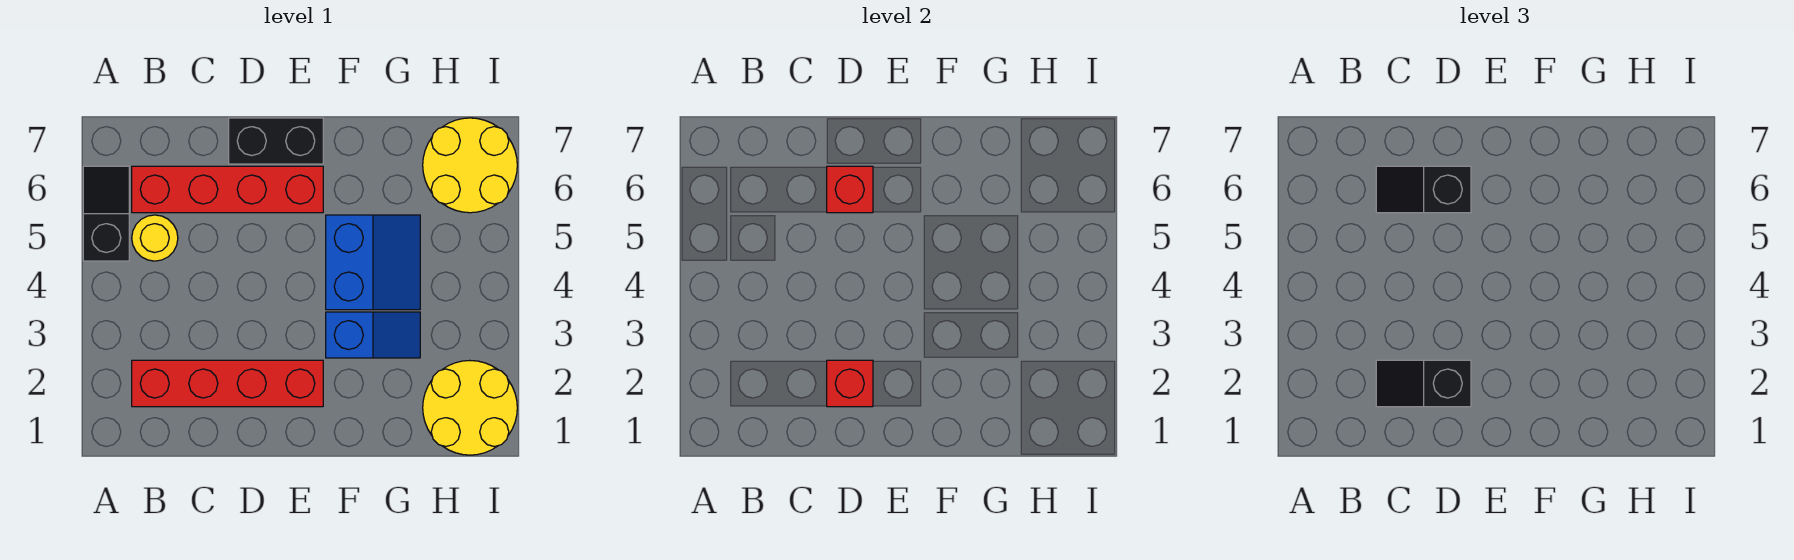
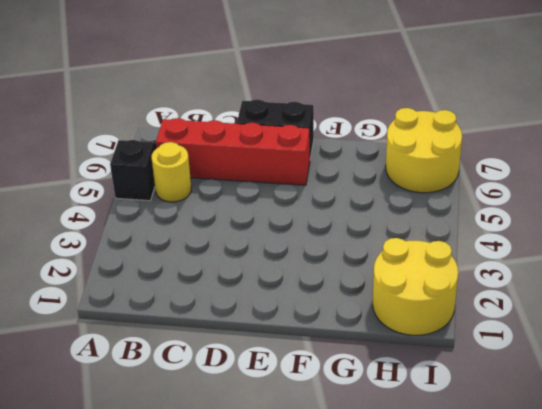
none -> red 1x4 brick [132,360,323,407]
none -> blue 1x2 slope [326,312,420,358]
none -> blue 2x2 slope [326,215,420,310]

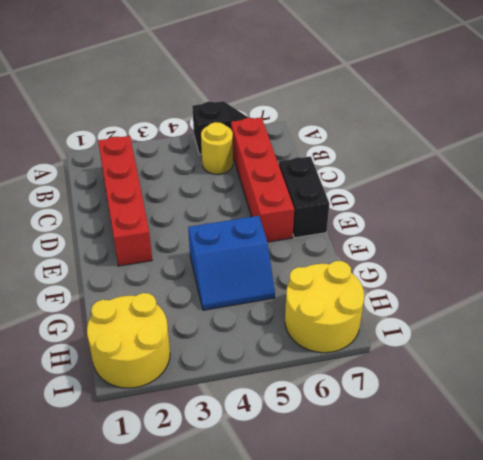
none -> blue 1x2 slope [326,312,420,358]
none -> red 1x1 brick [827,360,873,407]
none -> red 1x1 brick [827,166,873,213]

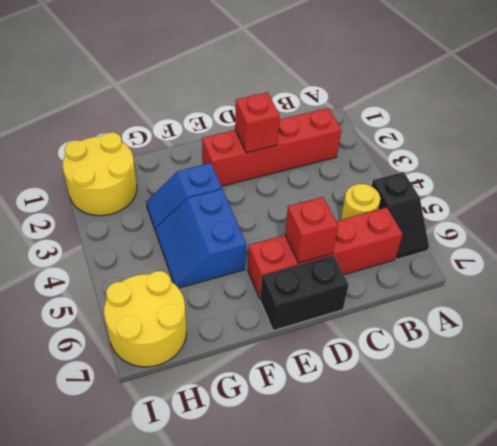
none -> black 1x2 slope [1376,360,1471,407]
none -> black 1x2 slope [1376,166,1471,213]

